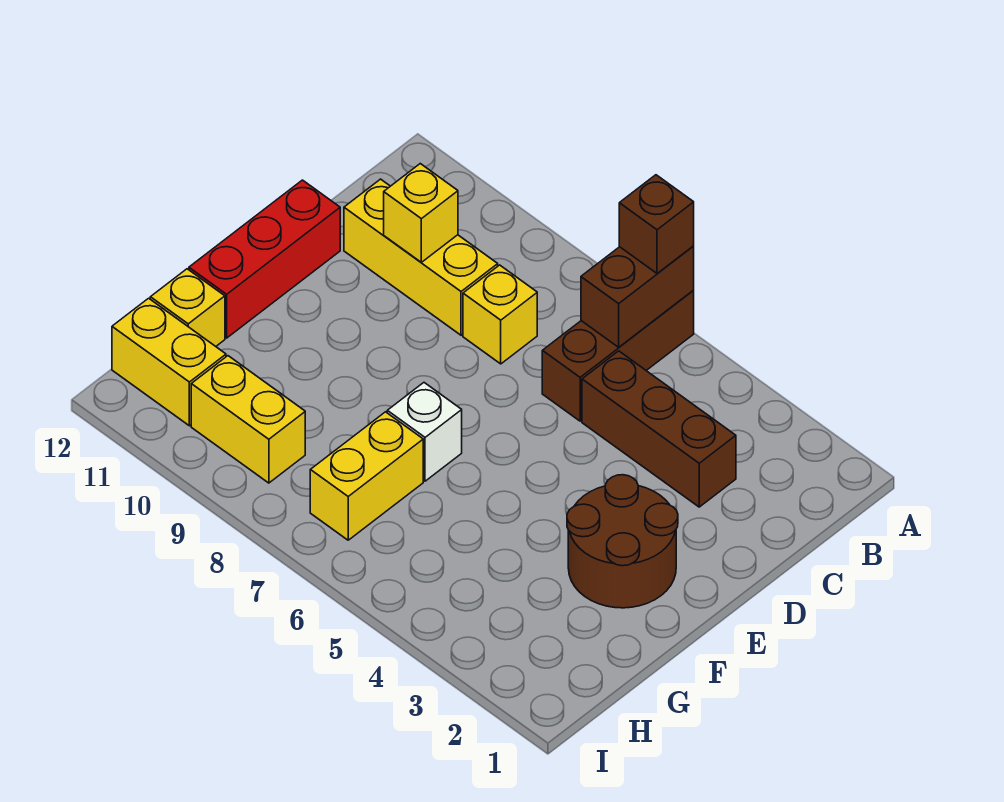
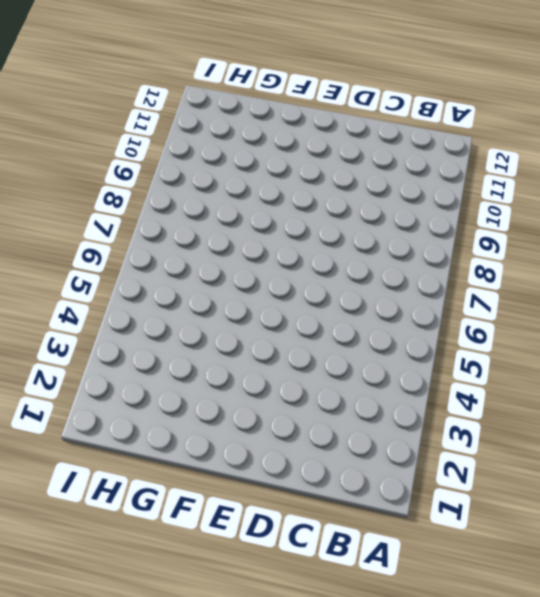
none -> brown 1x3 brick [542,291,694,421]
none -> brown 1x3 brick [582,351,736,507]
none -> yellow 1x1 brick [463,265,537,364]

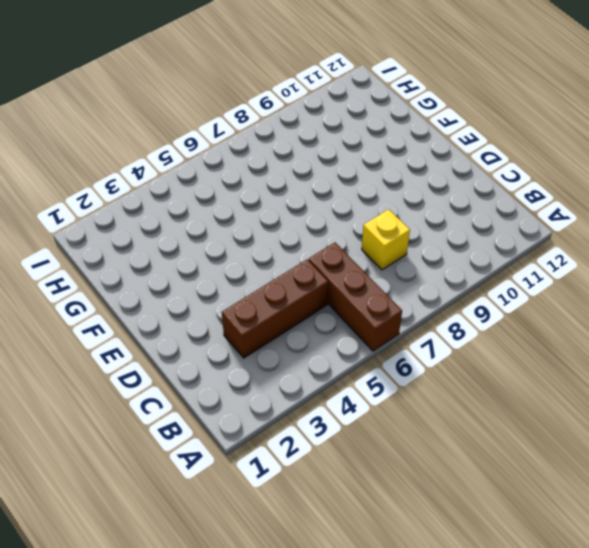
none -> yellow 1x3 brick [344,179,498,335]
none -> red 1x3 brick [189,180,340,338]
none -> brown 2x2 round brick [567,475,678,608]

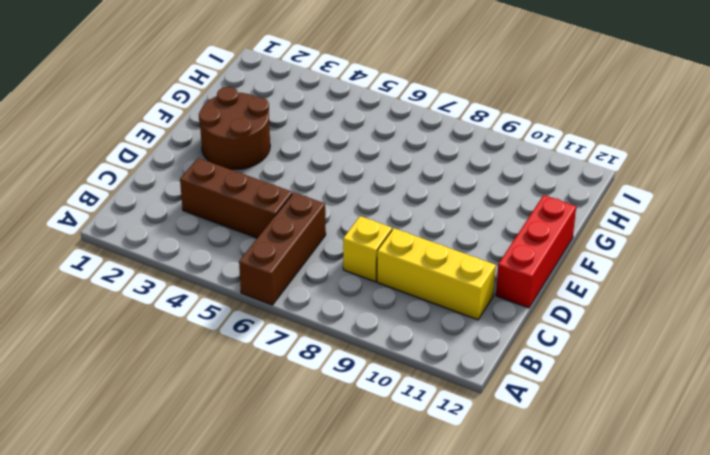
none -> white 1x1 brick [387,383,462,481]
none -> yellow 1x2 brick [310,412,423,540]
none -> yellow 1x1 brick [150,269,225,346]

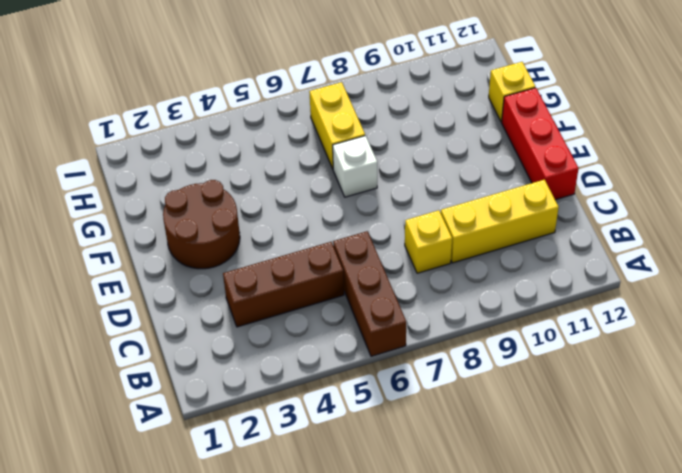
none -> yellow 1x2 brick [191,356,305,483]
none -> yellow 1x2 brick [112,298,226,426]
none -> brown 1x2 brick [581,246,694,347]

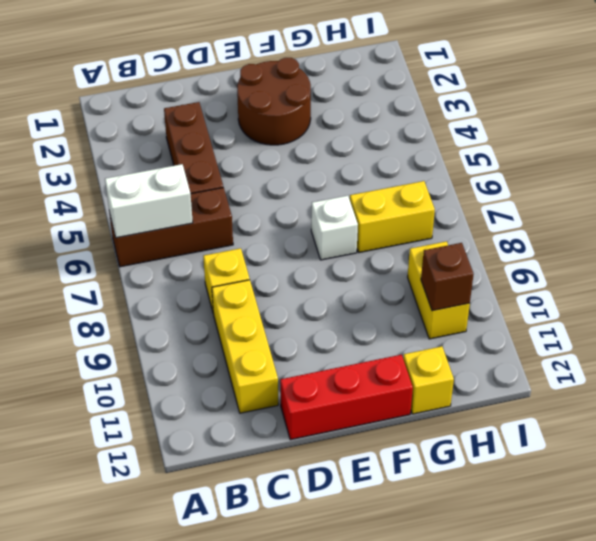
white 1x2 brick [105,164,193,238] -> brown 1x2 brick [581,246,694,347]
brown 1x1 brick [421,243,474,311] -> brown 1x1 brick moved to [619,175,694,273]
none -> yellow 1x2 brick [112,298,226,426]
none -> yellow 1x1 brick [384,164,458,262]

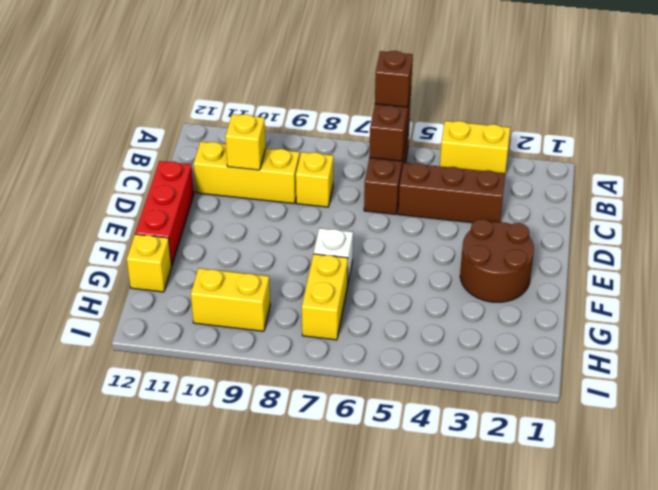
yellow 1x2 brick [440,121,510,173] -> yellow 1x2 brick moved to [112,298,226,426]

